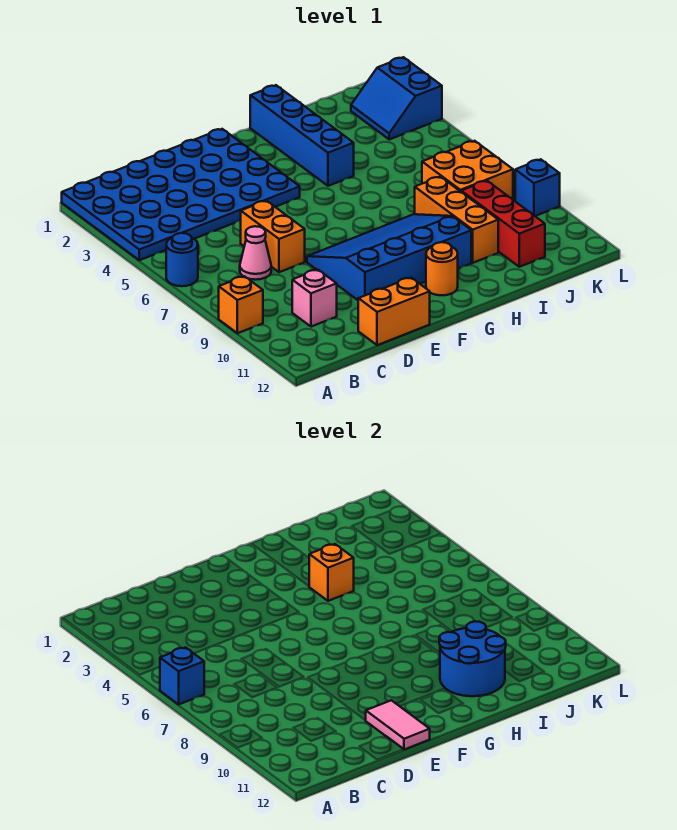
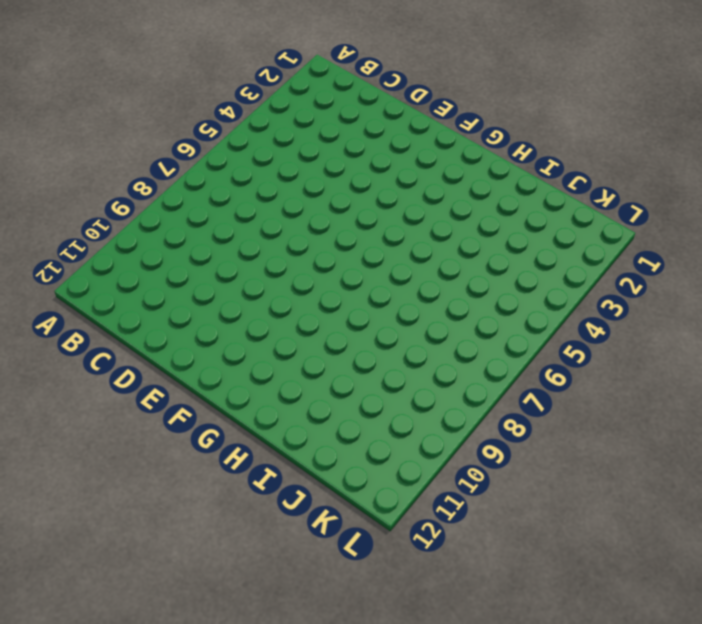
none -> blue 4x6 plate [62,129,300,260]
none -> blue 1x1 round brick [166,233,198,286]
none -> orange 1x1 brick [219,276,263,333]

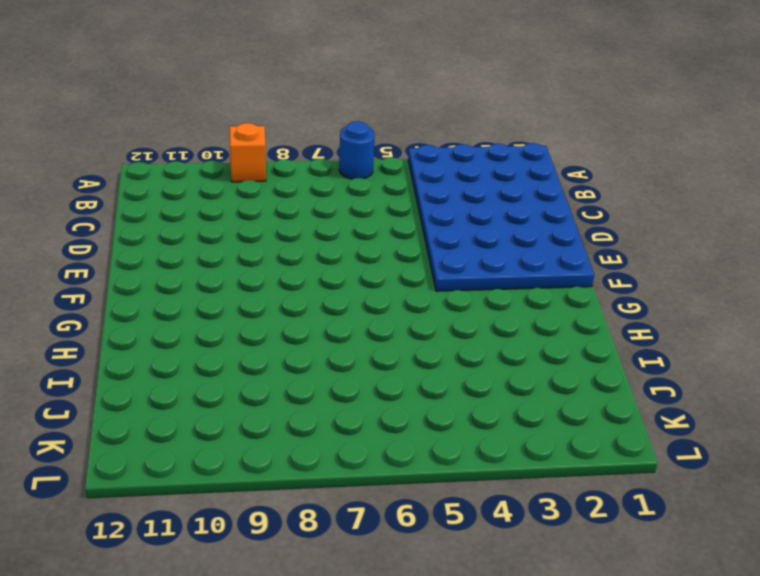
none -> pink 1x1 cone [240,226,271,280]
none -> pink 1x1 brick [292,270,337,327]
none -> orange 1x2 brick [241,201,305,272]

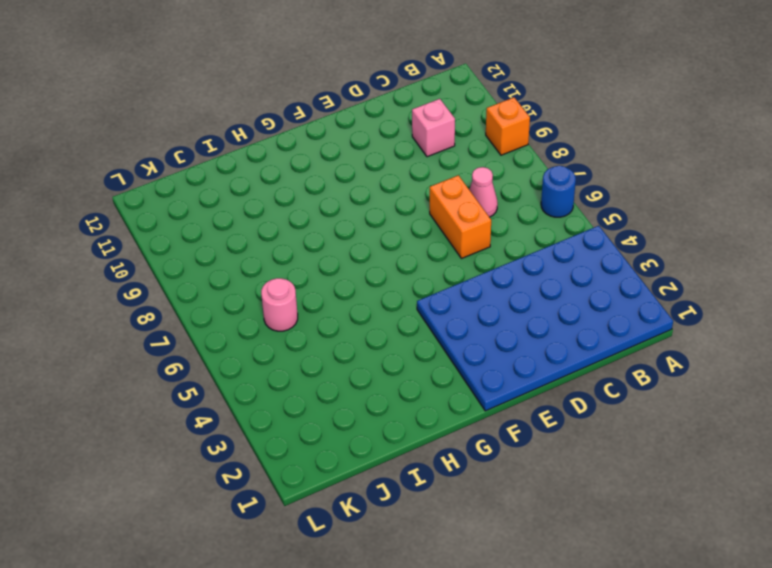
pink 1x1 round brick [261,278,298,331] -> none
none -> orange 1x2 brick [358,278,430,345]
none -> blue 3x4 slope [307,214,471,300]
none -> orange 1x1 round brick [426,242,458,295]

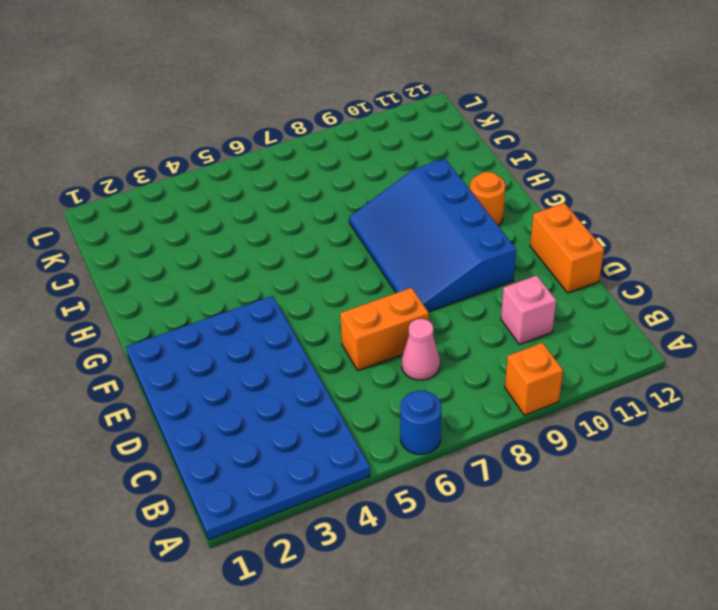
none -> blue 1x4 brick [250,85,354,186]
none -> orange 1x3 brick [415,177,498,263]
none -> orange 2x2 brick [422,141,513,200]

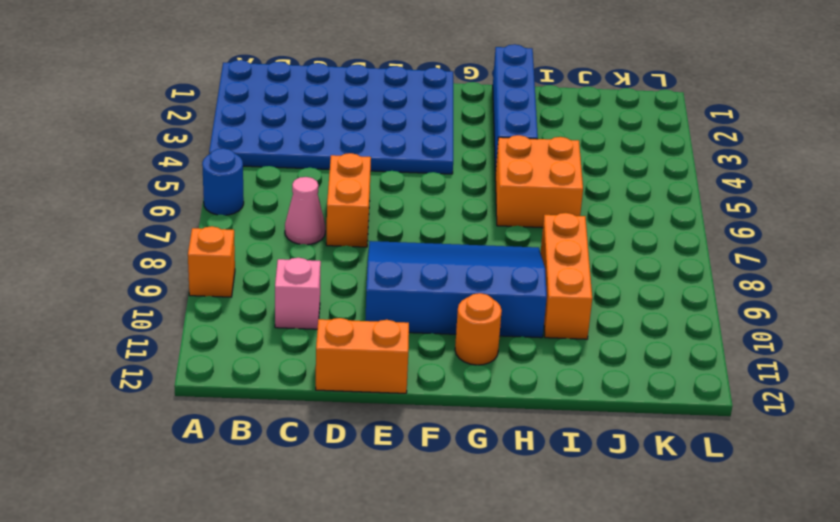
orange 2x2 brick [495,135,583,228] -> orange 2x2 brick moved to [422,141,513,200]
none -> red 1x3 brick [461,181,545,267]
none -> blue 2x2 slope [351,57,442,139]
none -> blue 1x1 brick [515,159,560,216]

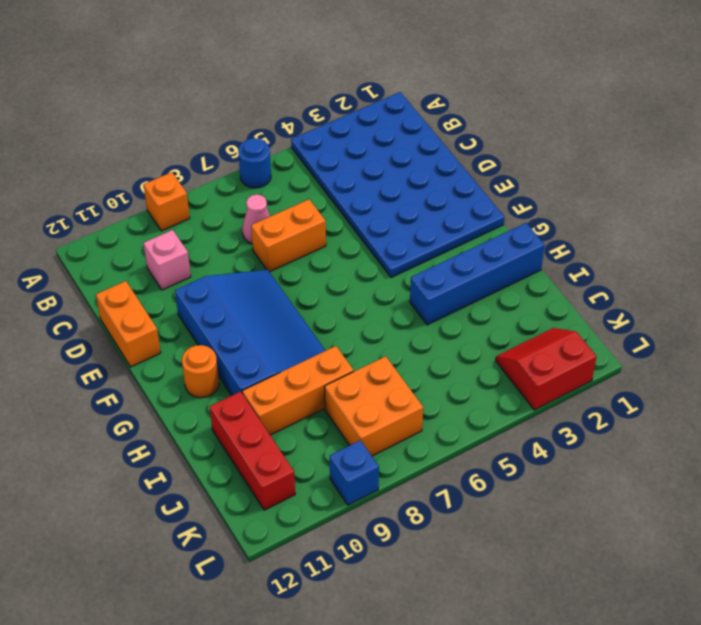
red 1x3 brick [210,392,295,510] -> red 1x3 brick turned to [461,181,545,267]
red 2x2 slope [496,328,597,410] -> blue 2x2 slope [351,57,442,139]
none -> blue 1x1 brick [160,648,204,704]
none -> pink 1x2 tile [366,700,430,750]
none -> orange 1x1 brick [309,544,354,601]

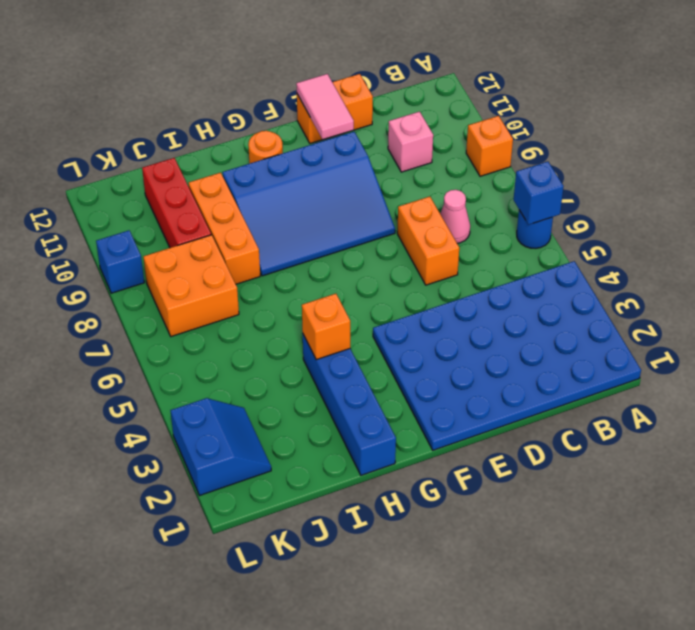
none -> blue 2x2 round brick [439,621,506,696]

